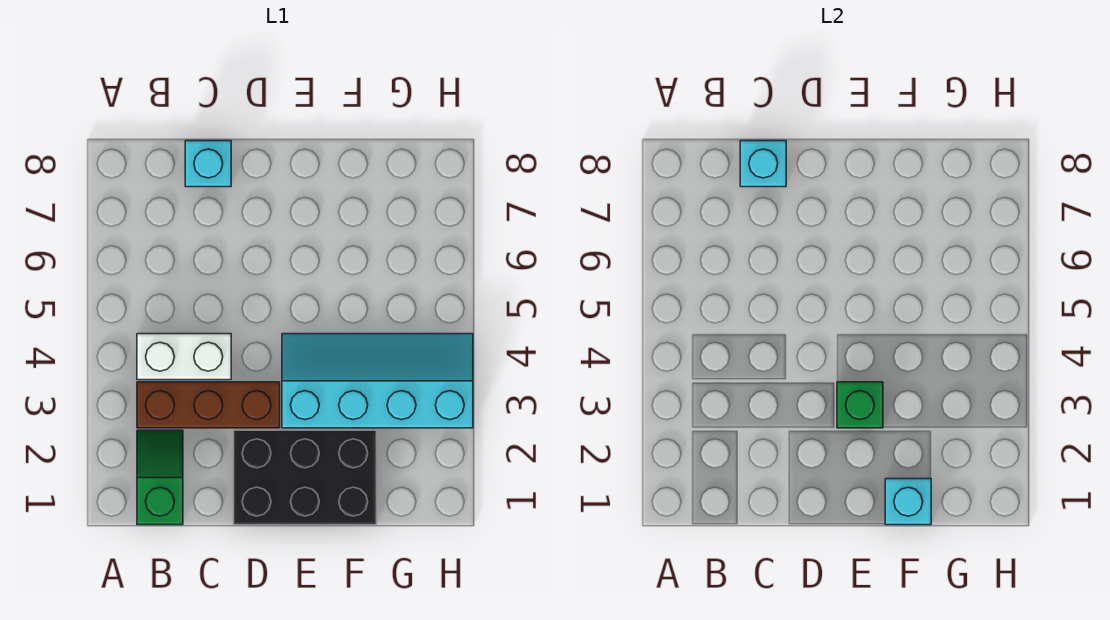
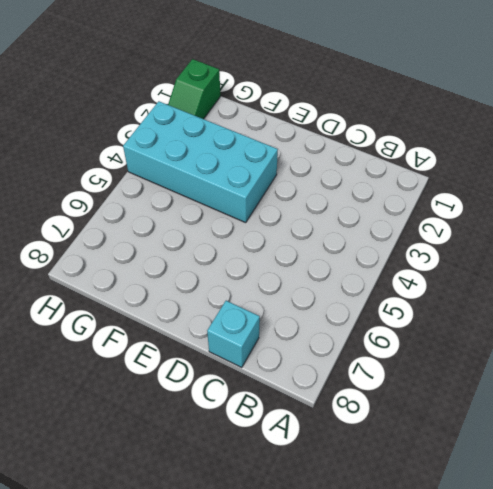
cyan 2x4 brick [123,101,278,223] -> cyan 2x4 slope [282,334,473,428]
green 1x2 slope [168,59,220,119] -> green 1x2 slope moved to [137,430,183,525]
none -> brown 1x3 brick [137,382,280,428]
none -> white 1x2 brick [137,334,231,380]

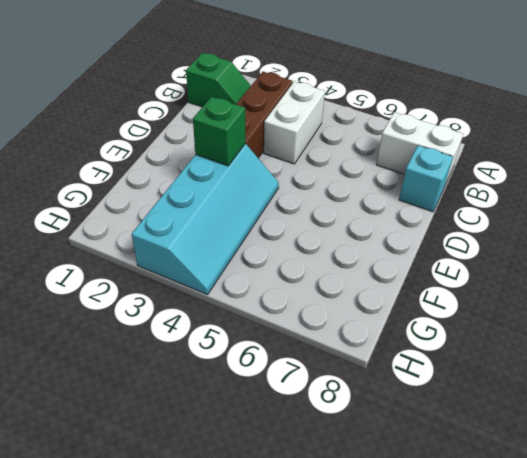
white 1x2 brick [376,112,463,185] -> none
none -> black 2x3 brick [234,430,376,525]
none -> cyan 1x1 brick [740,141,786,187]

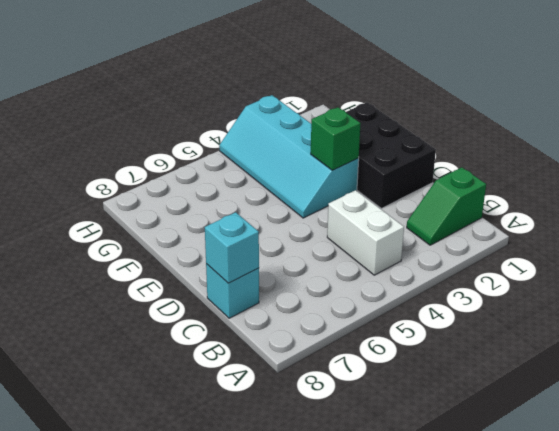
none -> brown 1x3 brick [137,382,280,428]
none -> cyan 1x1 brick [885,479,931,525]

